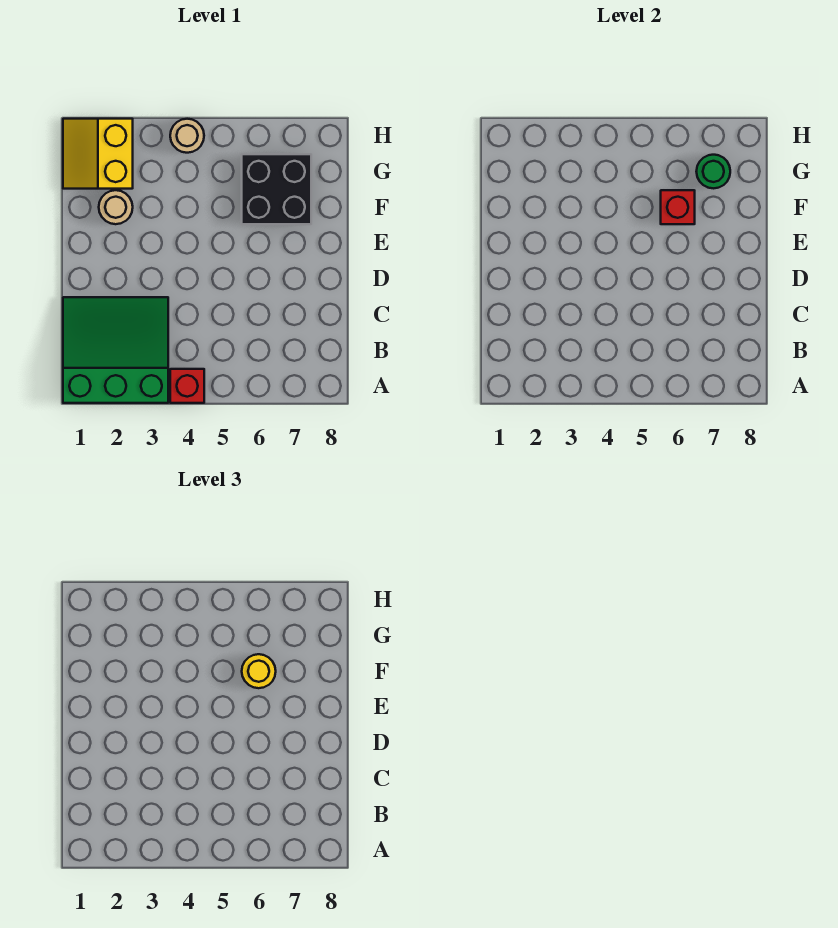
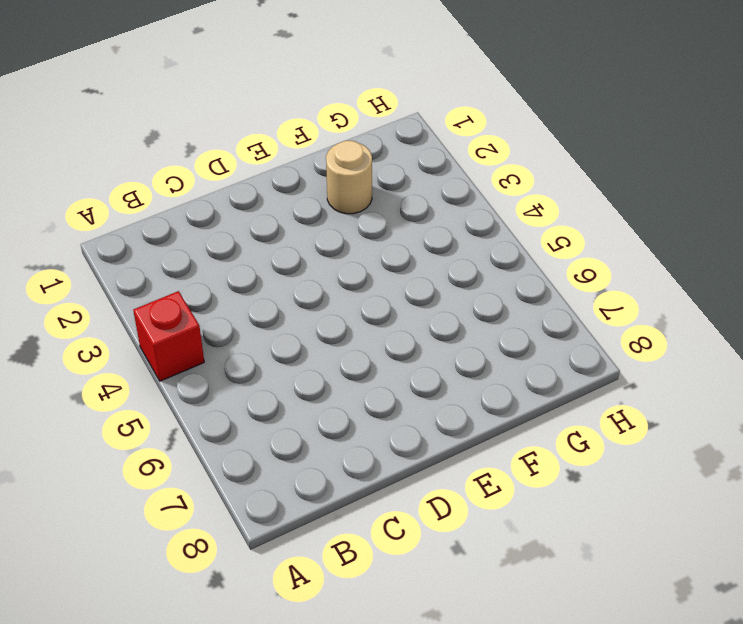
none -> green 3x3 slope [63,297,168,403]
none -> black 2x2 brick [242,154,311,224]

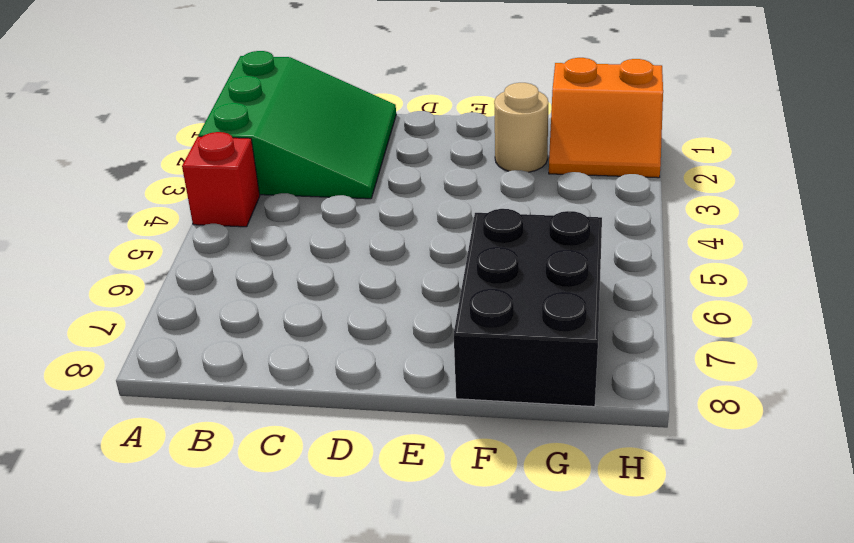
black 2x3 brick [454,209,602,407] -> black 2x2 brick [242,154,311,224]
orange 2x2 slope [549,58,663,178] -> yellow 2x2 slope [63,119,133,189]
none -> tan 1x1 round brick [170,119,204,153]
none -> red 1x1 brick [661,190,695,224]

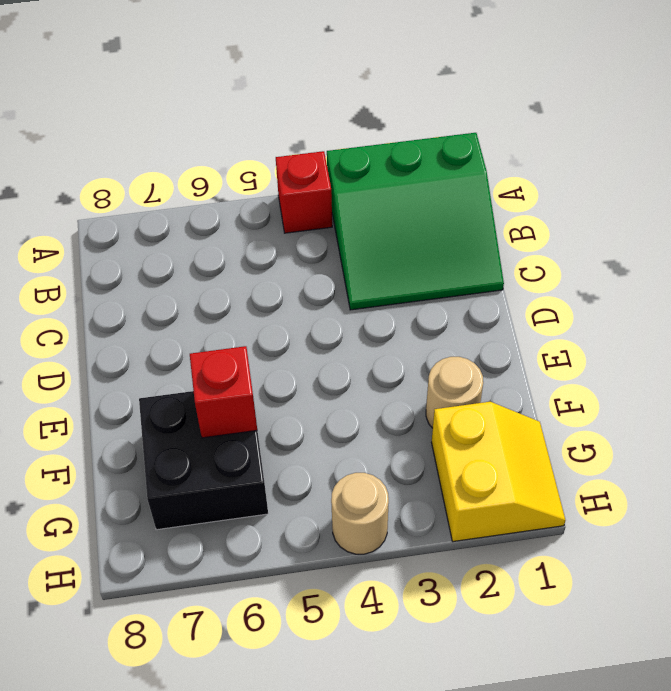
none -> green 1x1 round brick [696,155,730,188]
none -> yellow 1x1 round brick [242,654,276,688]

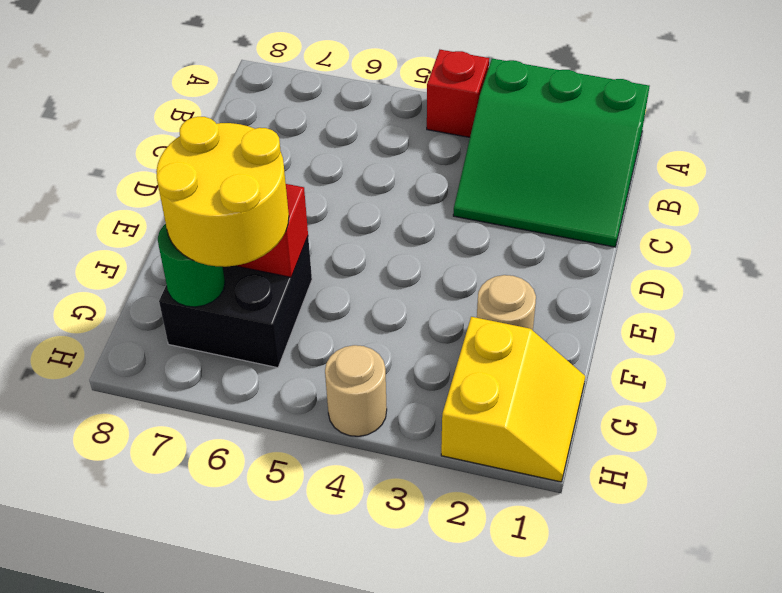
yellow 2x2 round brick [156,117,289,267] -> yellow 1x1 round brick [242,654,276,688]

